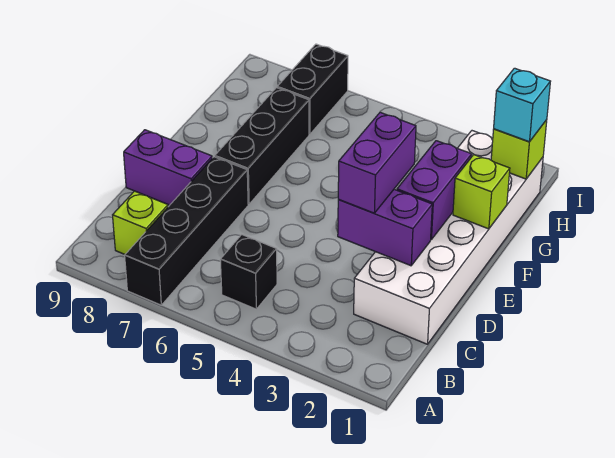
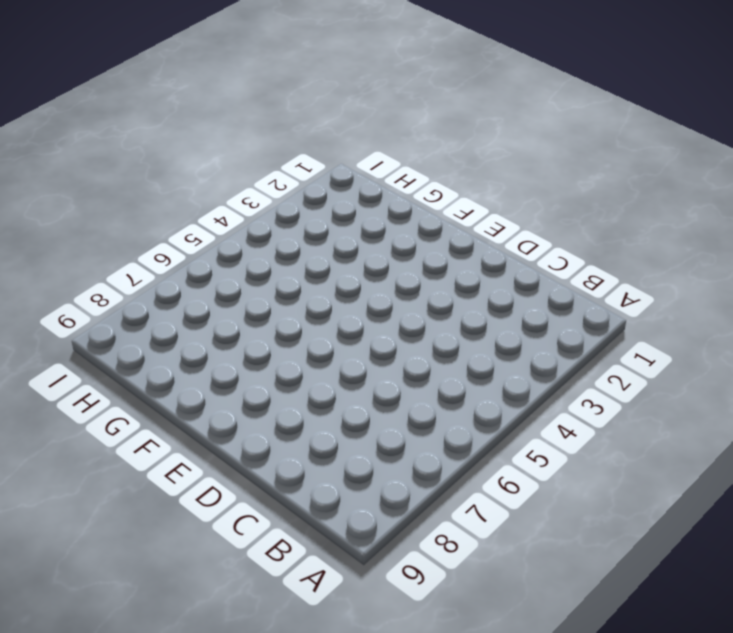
none -> black 1x4 brick [125,157,248,305]
none -> black 1x1 brick [220,235,277,309]
none -> lime 1x1 brick [113,191,168,254]

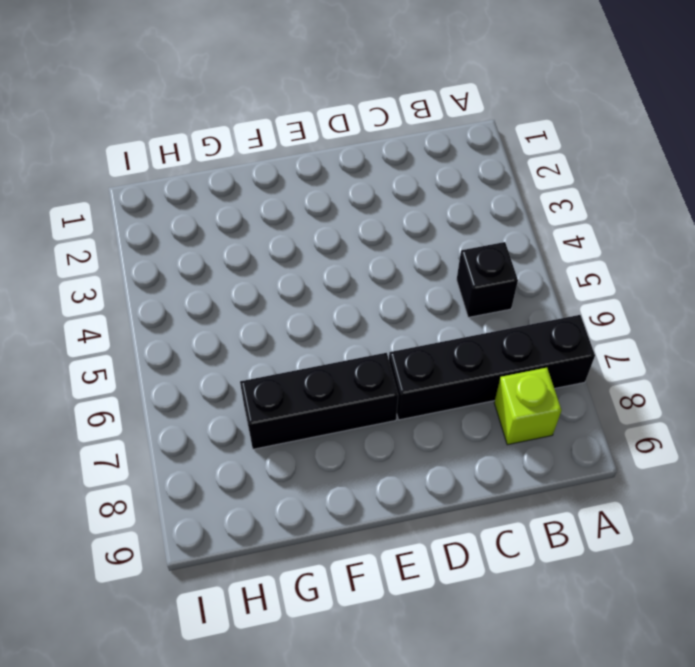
none -> white 2x6 brick [354,131,543,344]
none -> purple 1x2 brick [124,130,212,205]
none -> black 1x2 brick [277,44,348,134]

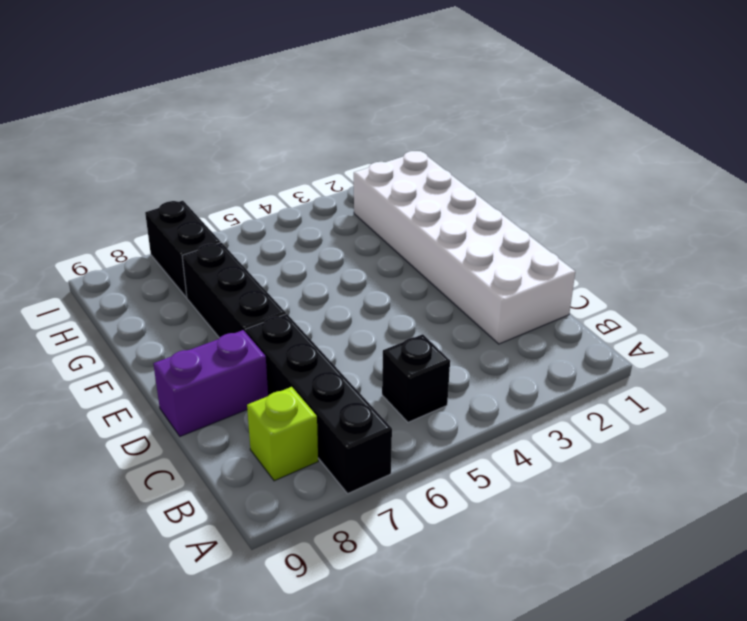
none -> purple 1x2 brick [338,189,432,266]
none -> purple 1x2 brick [397,141,472,239]
none -> lime 1x1 brick [453,155,510,229]

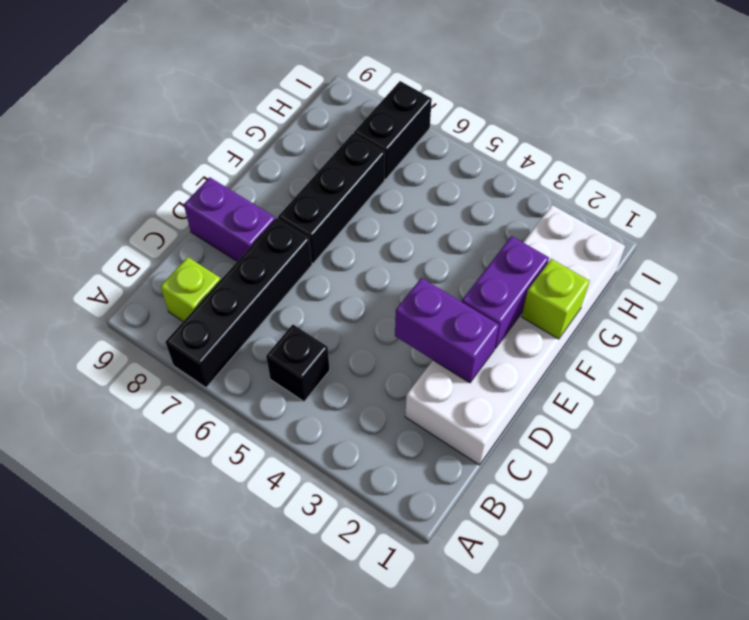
none -> lime 1x1 brick [491,120,547,179]
none -> purple 1x2 brick [338,112,416,213]
none -> cyan 1x1 brick [494,68,550,142]

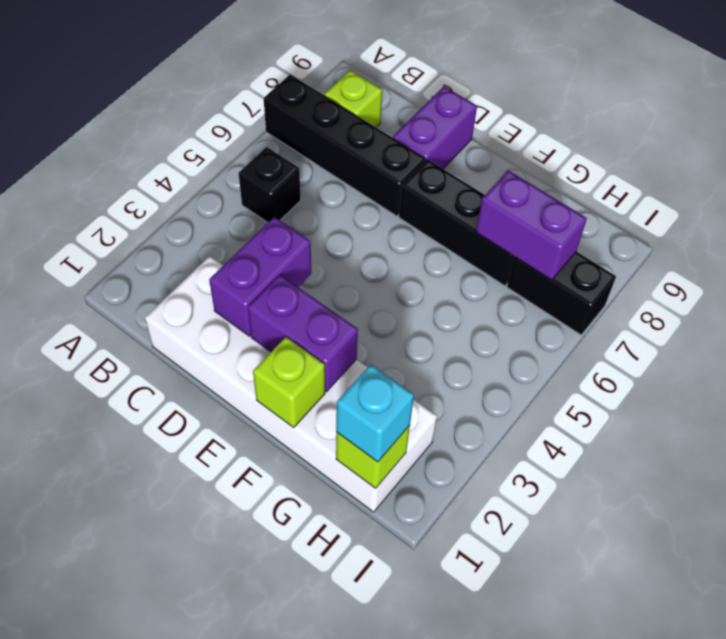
purple 1x2 brick [476,170,587,280] -> purple 1x2 brick moved to [338,112,416,213]

